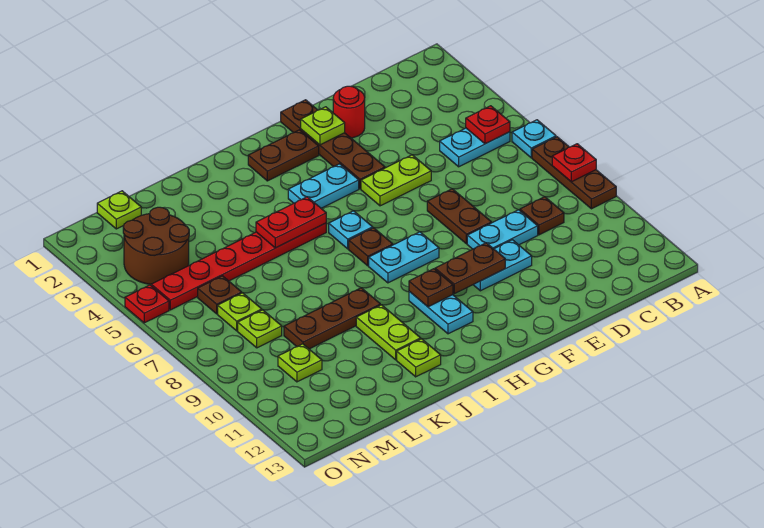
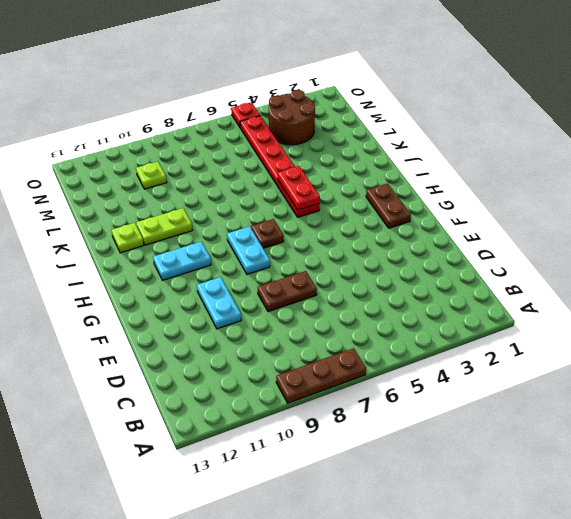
none -> cyan 1x1 plate [512,120,556,158]
none -> cyan 1x2 plate [440,128,510,167]
none -> brown 1x1 plate [520,197,564,235]
none -> cyan 1x2 plate [467,210,538,249]

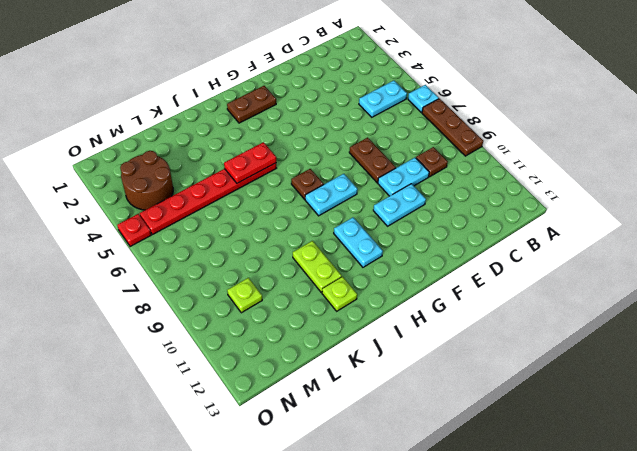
none -> red 1x1 round brick [333,86,365,138]
none -> lime 1x2 plate [361,155,431,206]
none -> brown 1x4 plate [281,100,385,189]
none -> cyan 1x2 plate [288,164,359,208]

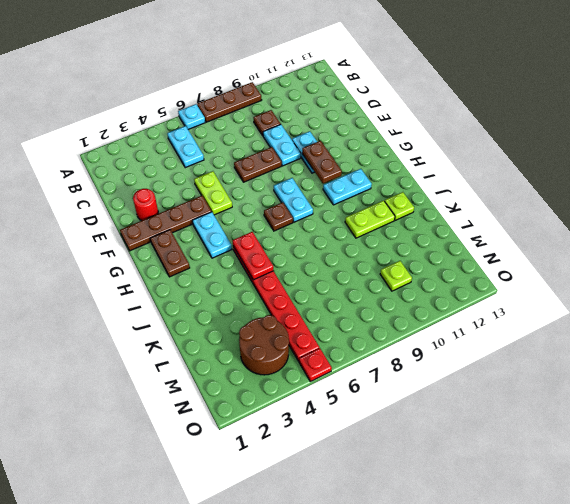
none -> cyan 1x1 plate [329,211,373,249]
none -> brown 1x3 plate [284,288,380,349]
none -> lime 1x1 plate [97,191,141,229]
none -> brown 1x1 plate [198,276,242,314]

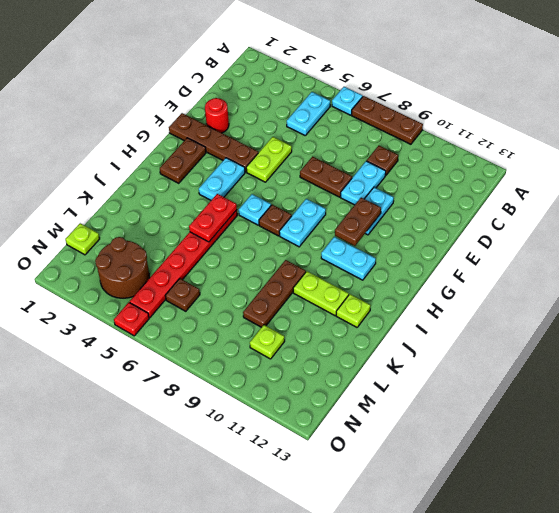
none -> lime 1x1 plate [218,293,262,331]
none -> lime 1x1 plate [238,310,282,348]
none -> red 1x1 plate [552,144,596,182]
none -> red 1x1 plate [466,106,510,144]

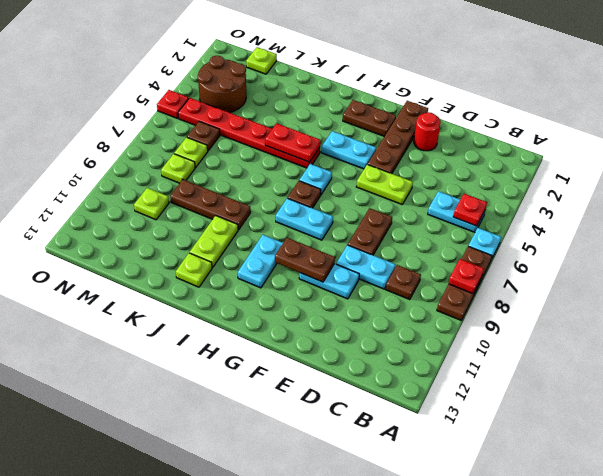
none -> lime 1x1 plate [301,107,345,145]
none -> brown 1x1 plate [409,269,453,307]

